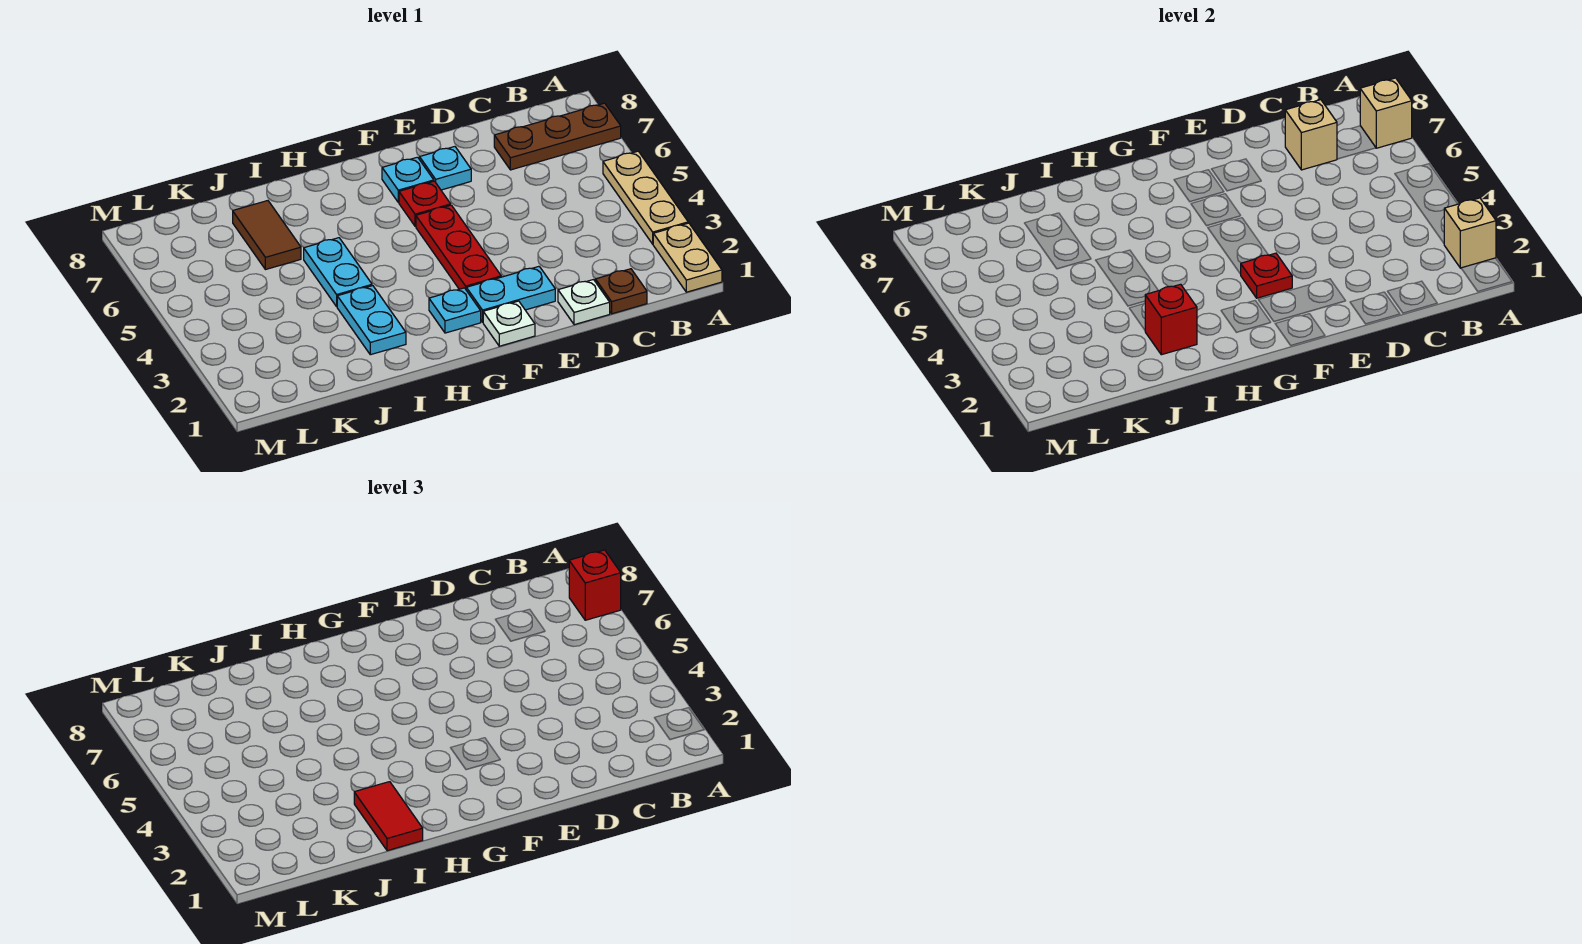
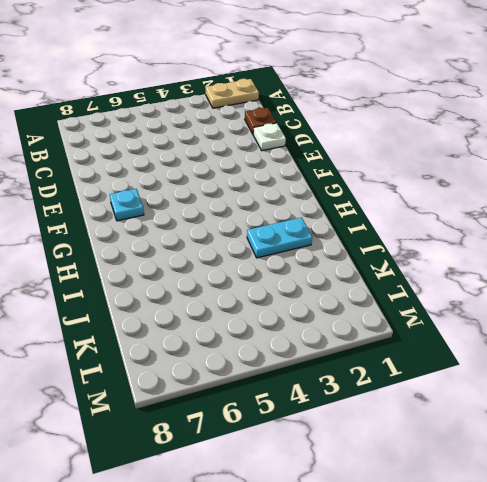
none -> tan 1x3 plate [603,151,688,244]
none -> brown 1x3 plate [494,103,621,170]
none -> cyan 1x2 plate [466,267,555,322]

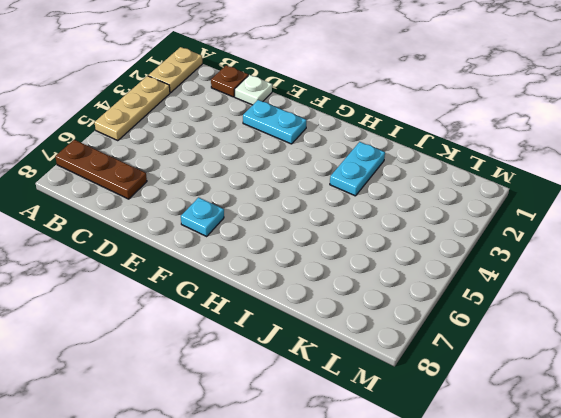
none -> cyan 1x1 plate [420,147,471,190]
none -> white 1x1 plate [483,301,535,346]
none -> red 1x3 plate [416,205,501,289]

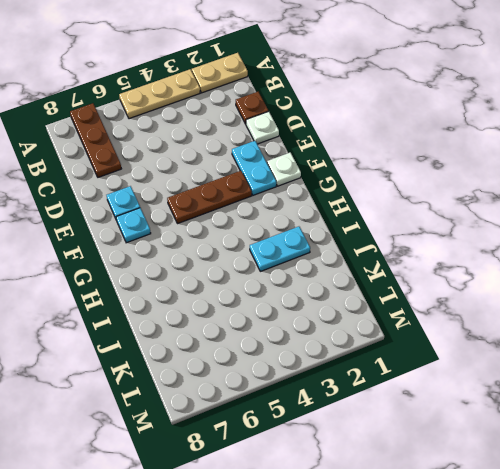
brown 1x3 plate [167,171,252,224] -> red 1x3 plate [416,205,501,289]
none -> red 1x1 plate [399,181,451,226]
none -> cyan 1x1 plate [429,288,481,333]
none -> cyan 1x2 plate [304,238,372,306]

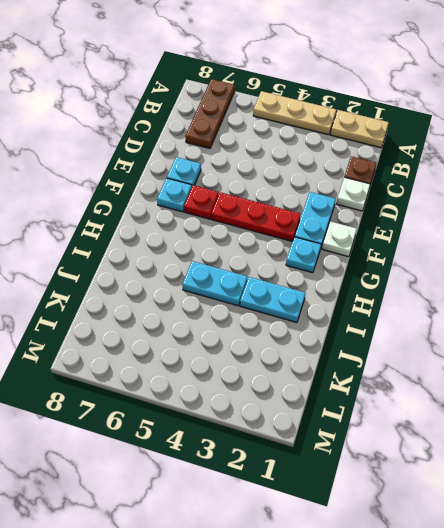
none -> brown 1x2 tile [233,201,301,270]
none -> tan 1x1 brick [1444,198,1496,268]
none -> tan 1x1 brick [1360,78,1412,148]

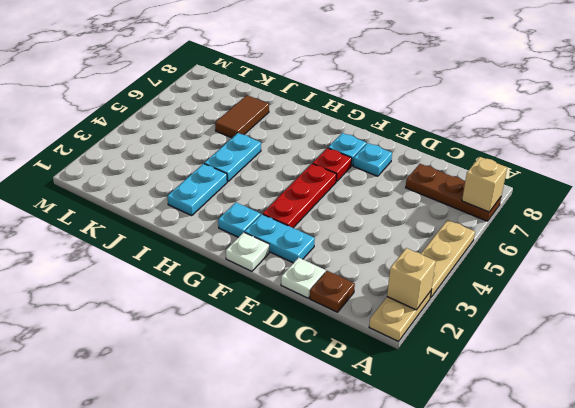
none -> tan 1x1 brick [1285,100,1337,170]
none -> red 1x1 plate [1241,253,1292,298]
none -> red 1x1 brick [1145,284,1197,355]

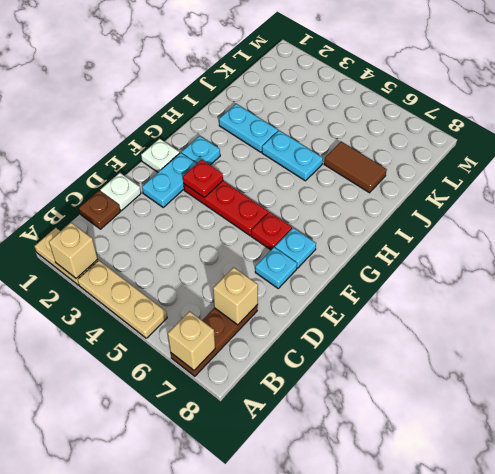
none -> red 1x1 brick [1145,284,1197,355]
none -> red 1x1 brick [569,550,621,620]
none -> red 1x2 tile [354,782,423,851]

